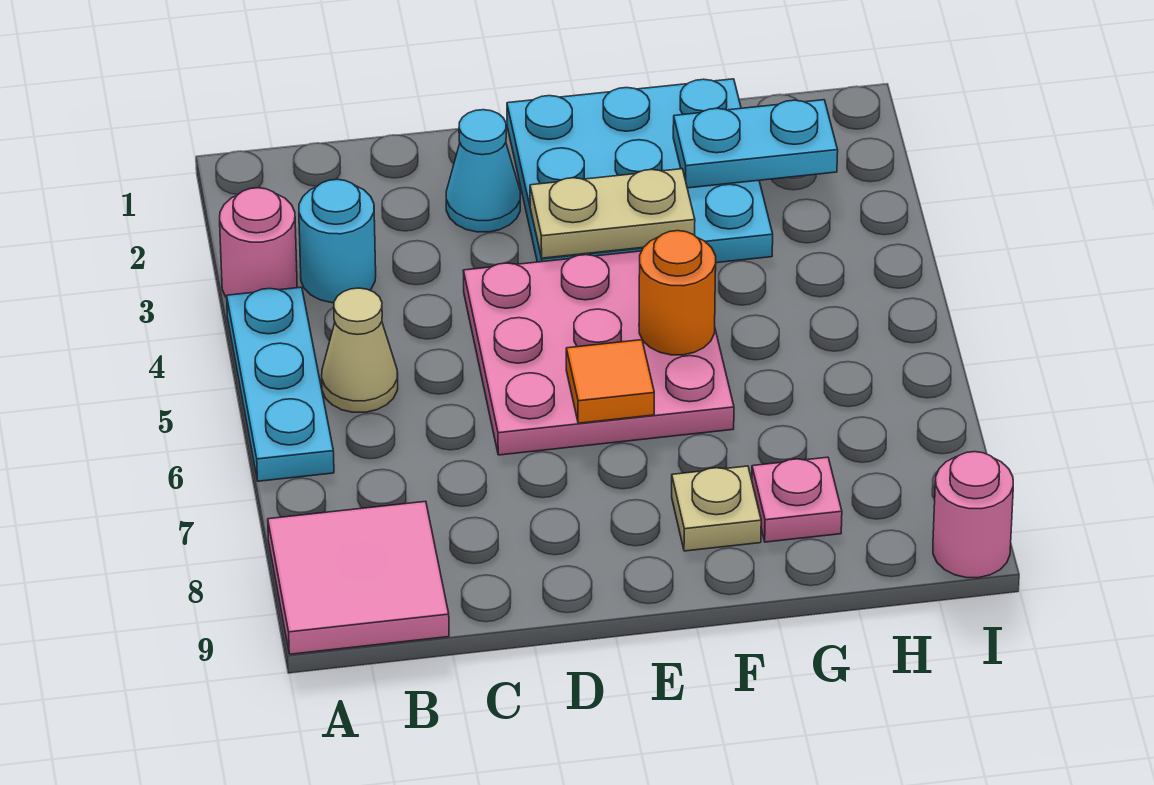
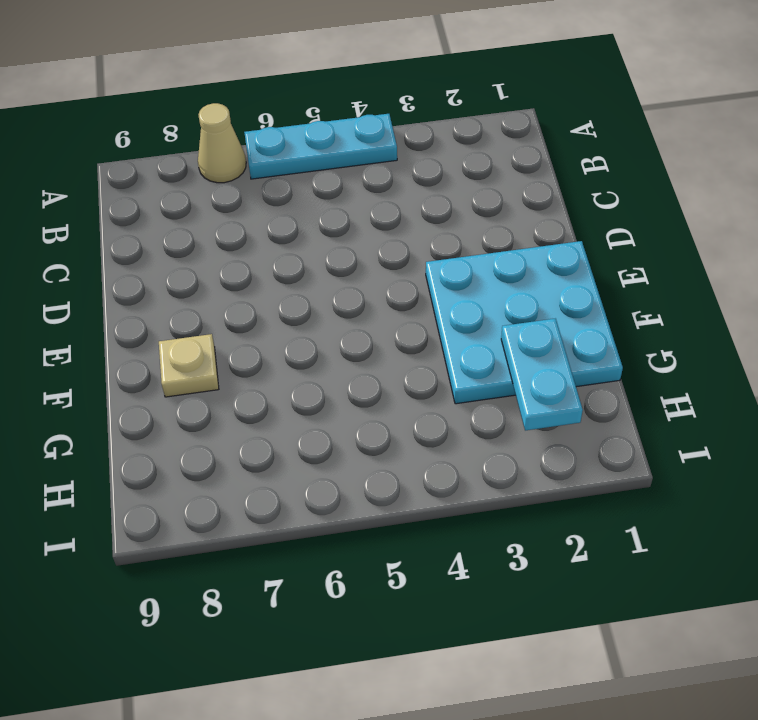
tan 1x1 cone [198,103,246,183] -> tan 1x1 cone moved to [322,288,398,412]
none -> pink 1x1 round brick [220,188,297,298]
none -> pink 2x2 tile [268,501,449,654]
none -> cyan 1x1 round brick [299,179,376,303]

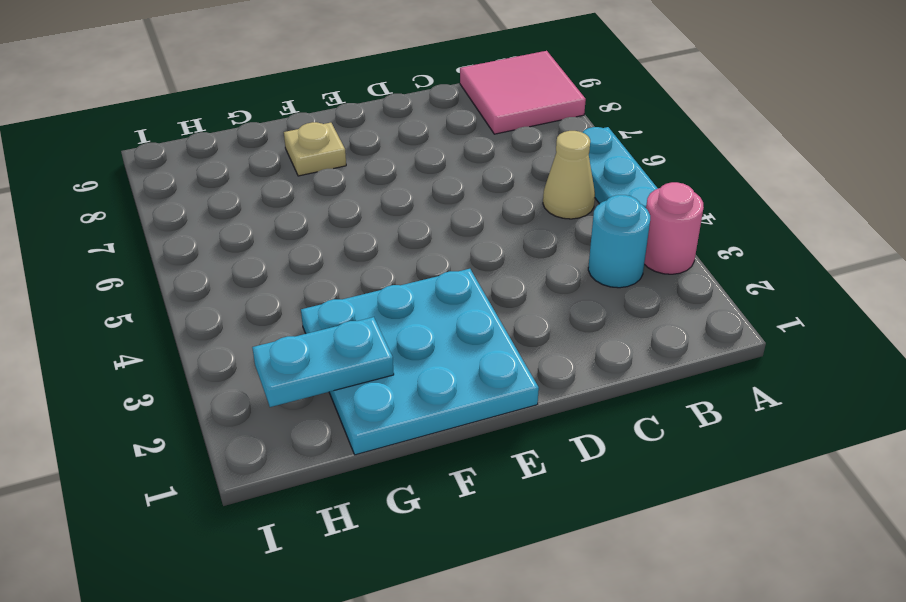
none -> cyan 1x1 cone [446,110,520,232]
none -> pink 3x3 plate [463,251,734,455]
none -> pink 1x1 plate [752,457,842,542]

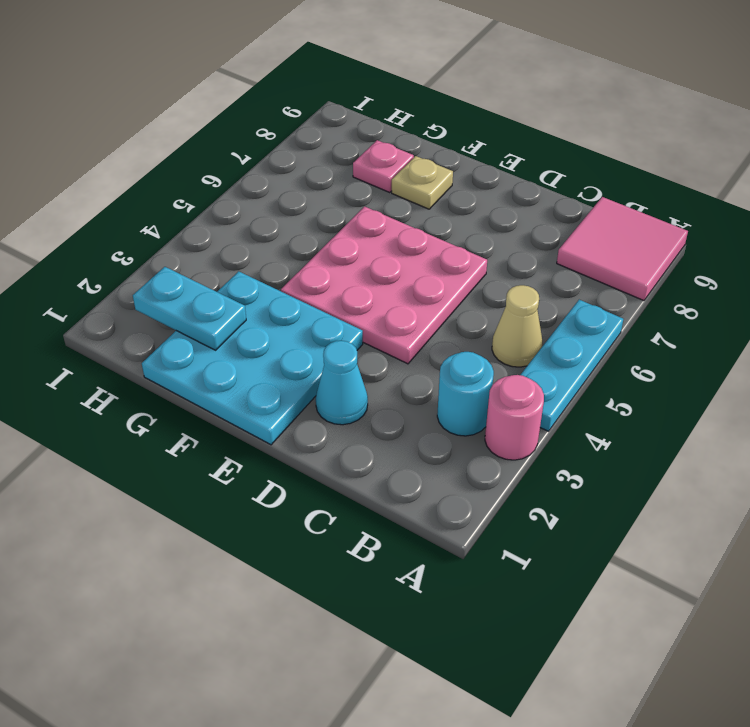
none -> pink 1x1 round brick [933,452,1013,578]
none -> tan 1x2 plate [530,169,695,258]
none -> orange 1x1 tile [566,340,654,423]

